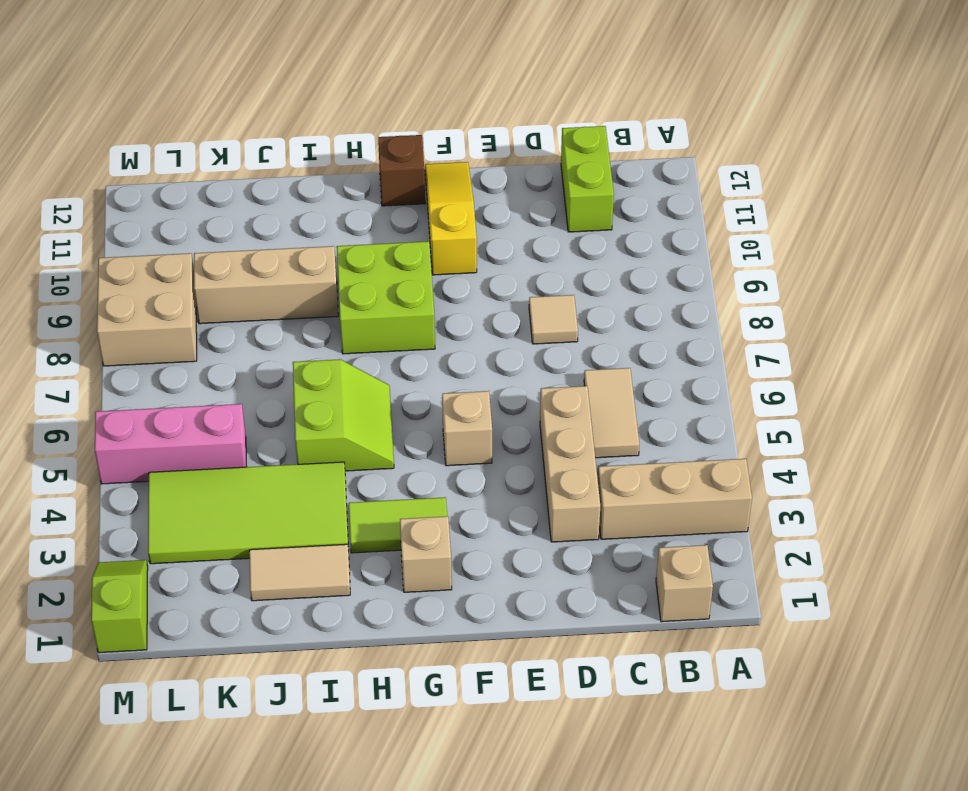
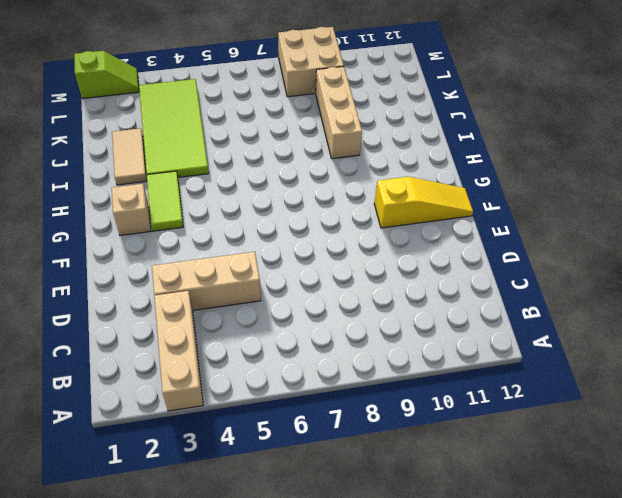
none -> tan 1x1 brick [656,545,713,622]
none -> tan 1x2 tile [584,368,639,458]
none -> lime 1x2 brick [561,126,614,232]

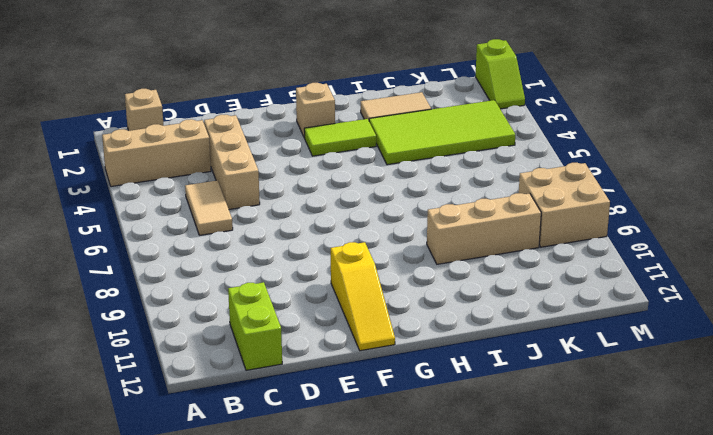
none -> tan 1x1 tile [529,295,578,344]
none -> tan 1x1 brick [442,391,492,466]
none -> lime 2x2 brick [337,241,435,354]

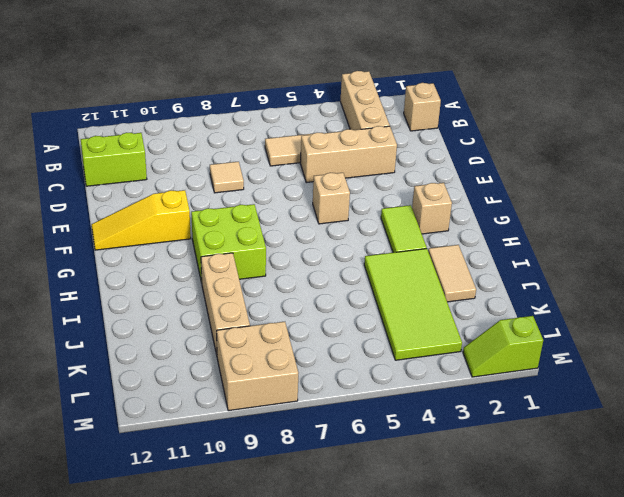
none -> brown 1x1 brick [378,135,425,206]
none -> lime 2x2 slope [293,359,394,471]
none -> pink 1x3 brick [95,404,247,484]

